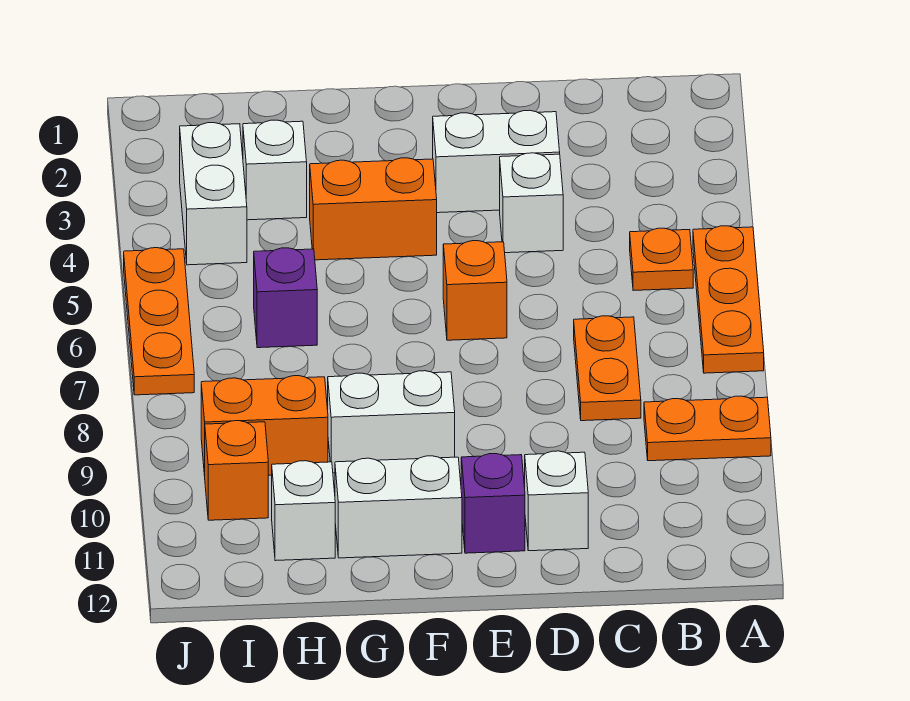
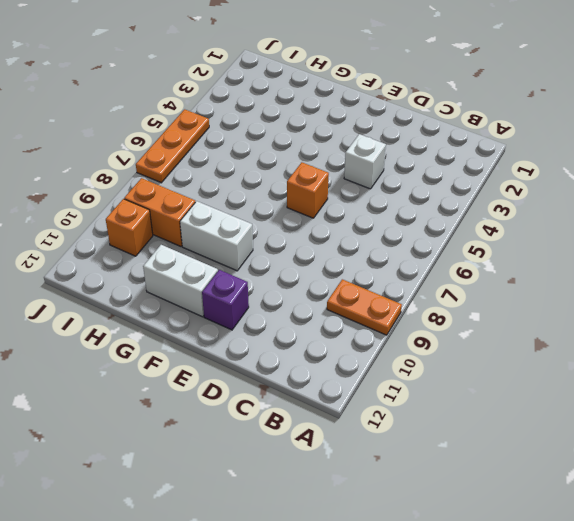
none -> orange 1x3 plate [693,226,764,373]
none -> orange 1x1 plate [630,228,693,290]
none -> orange 1x2 plate [574,316,641,421]

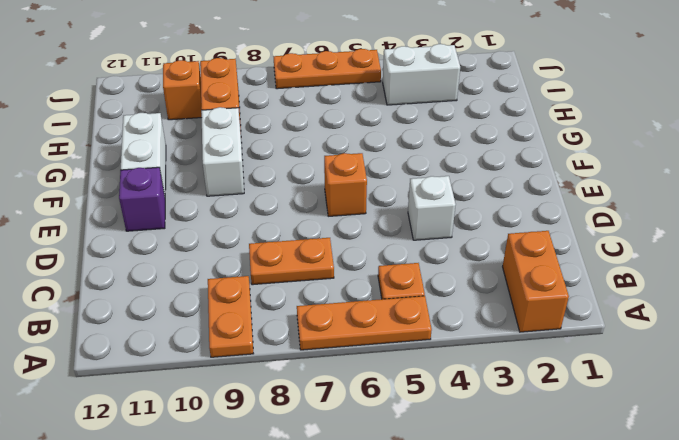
orange 1x2 brick [503,231,569,332] -> orange 1x2 brick moved to [310,158,437,260]
none -> white 1x2 brick [433,110,560,213]
none -> white 1x1 brick [525,451,588,551]
none -> white 1x1 brick [243,120,307,220]

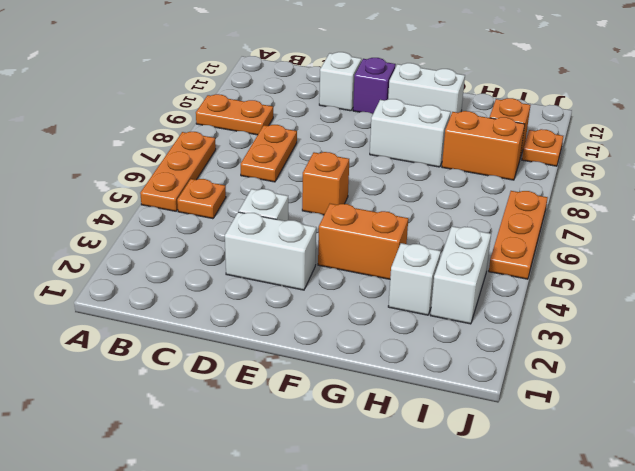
orange 1x1 plate [522,129,563,166] -> none
none -> purple 1x1 brick [254,248,317,348]
none -> white 1x1 brick [272,461,335,561]

